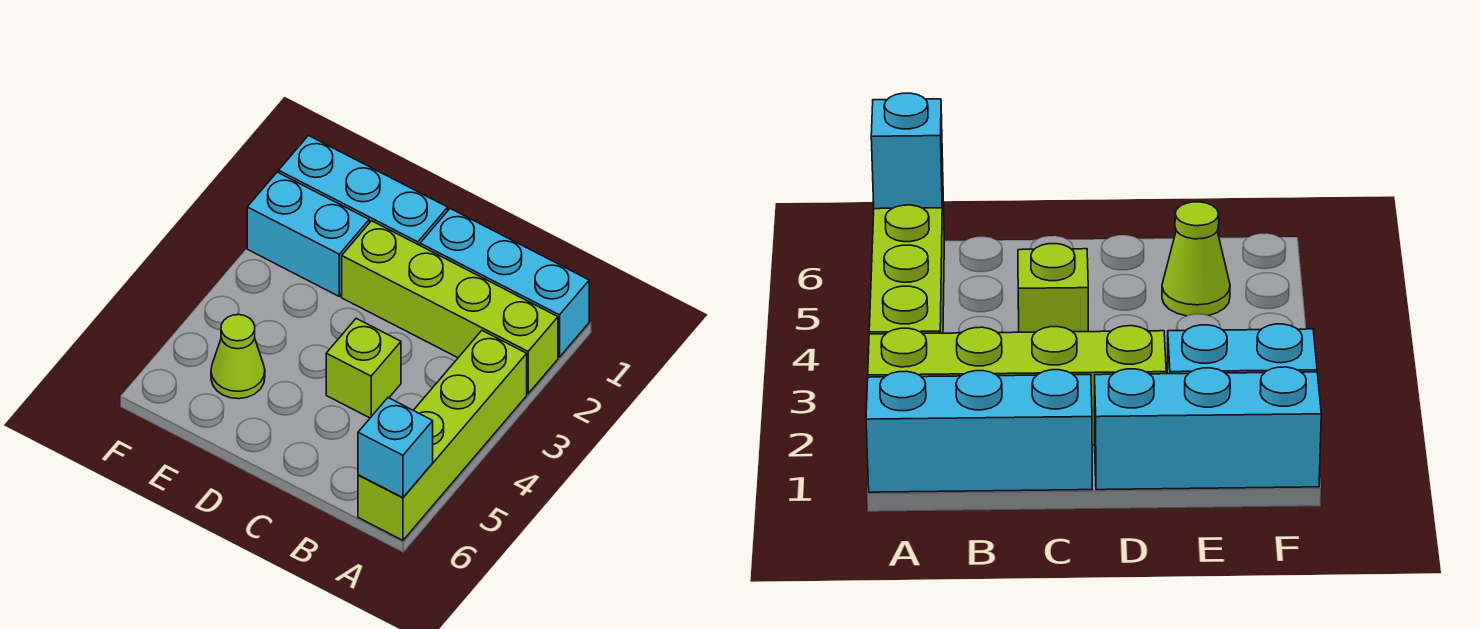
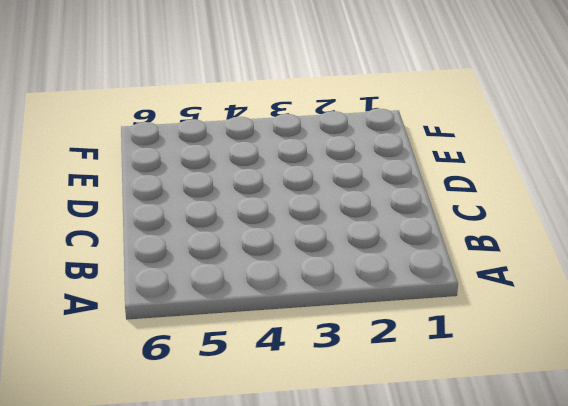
none -> cyan 1x3 brick [420,209,589,357]
none -> lime 1x4 brick [342,221,558,394]

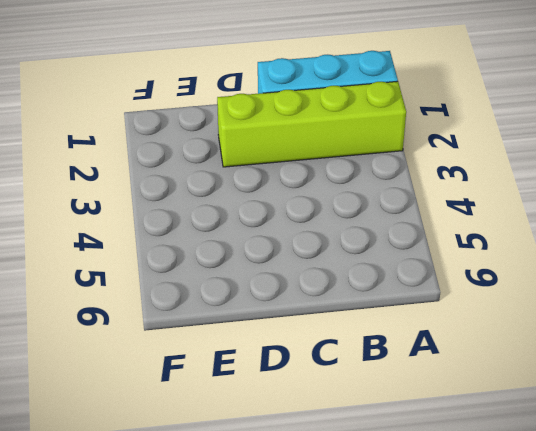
none -> lime 1x4 brick [358,331,527,540]
none -> lime 1x1 brick [326,318,401,418]

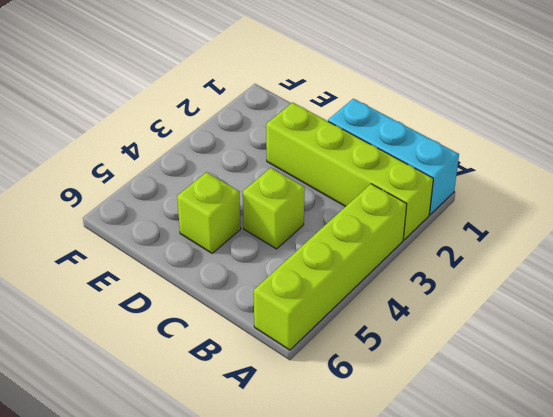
lime 1x1 brick [177,172,241,253] -> none
none -> cyan 1x3 brick [279,136,448,245]
none -> cyan 1x2 brick [247,172,369,296]

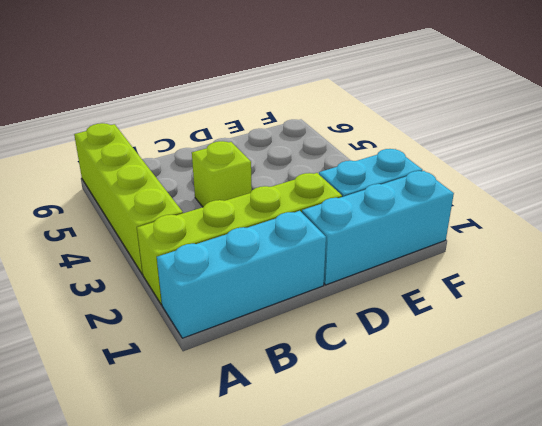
none -> lime 1x1 cone [211,315,265,399]
none -> cyan 1x1 brick [358,398,433,498]

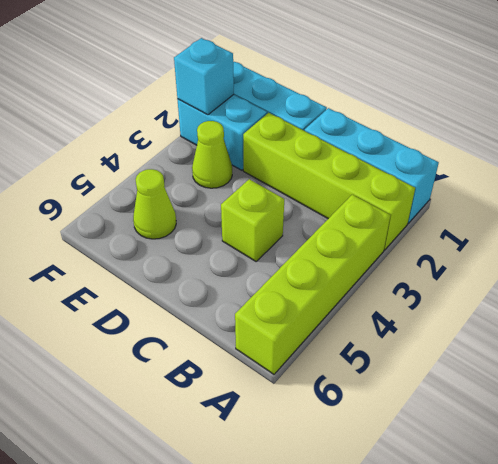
lime 1x1 cone [192,121,232,188] -> none
cyan 1x1 brick [174,38,234,115] -> cyan 1x1 brick moved to [358,398,433,498]

